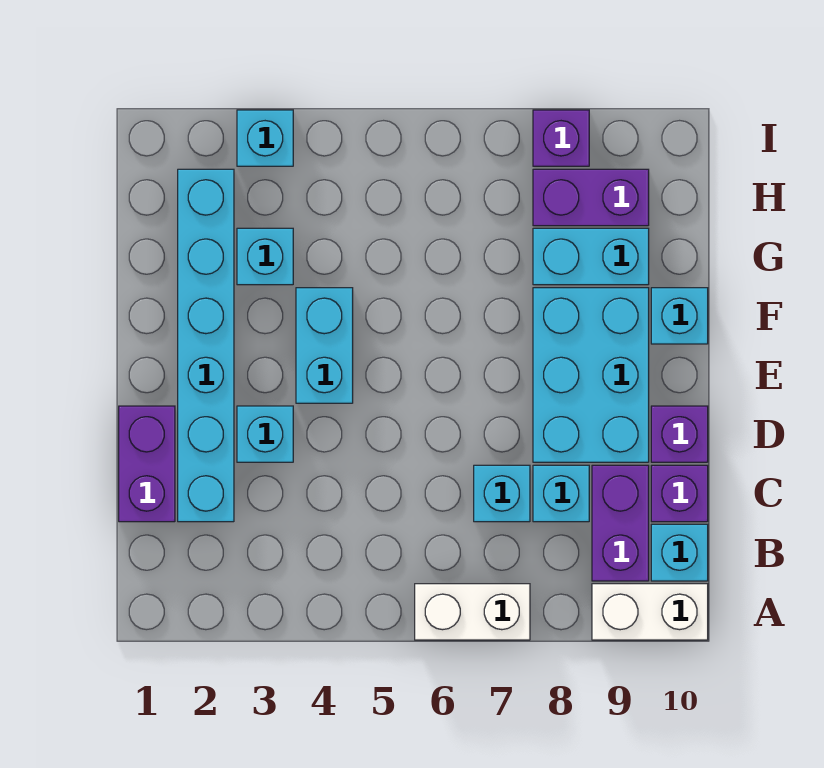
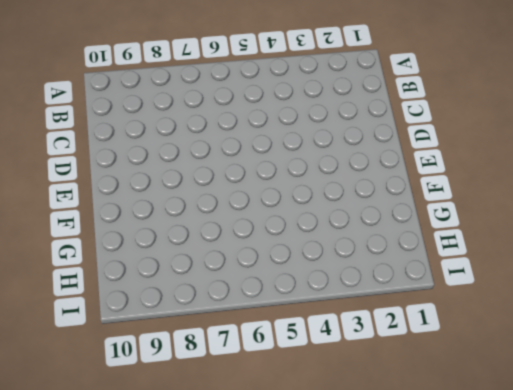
none -> white 1x2 brick [415,584,530,640]
none -> white 1x2 brick [592,584,708,640]
none -> purple 1x2 brick [592,465,649,581]

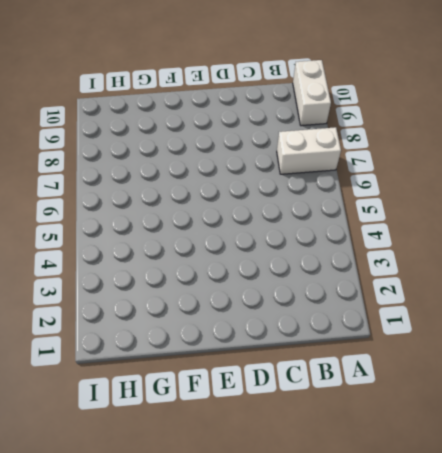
white 1x2 brick [277,127,341,174] -> white 1x2 brick turned to [415,584,530,640]
none -> purple 1x2 brick [592,465,649,581]
none -> cyan 1x1 brick [651,524,708,581]
none -> purple 1x2 brick [119,406,175,522]

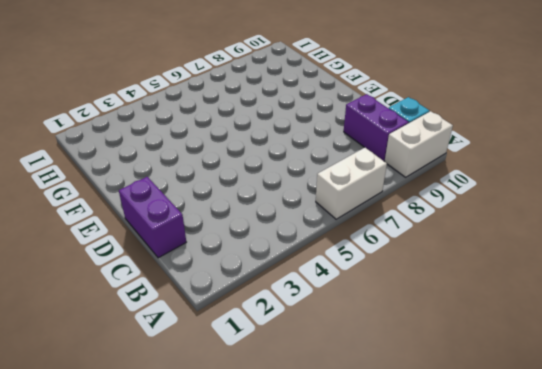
none -> cyan 1x6 brick [178,169,234,522]
none -> cyan 1x1 brick [474,465,530,522]
none -> cyan 1x1 brick [533,465,589,522]

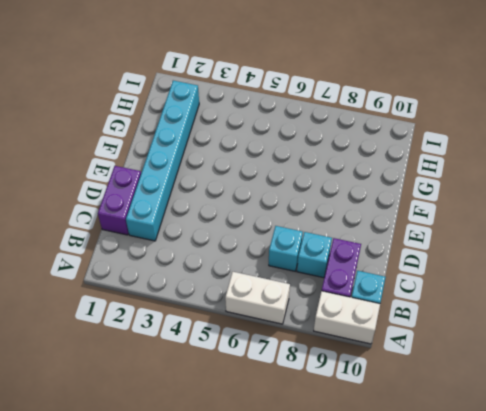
none -> purple 1x1 brick [651,465,708,522]
none -> cyan 1x1 brick [237,406,293,462]
none -> cyan 2x3 brick [533,288,649,462]

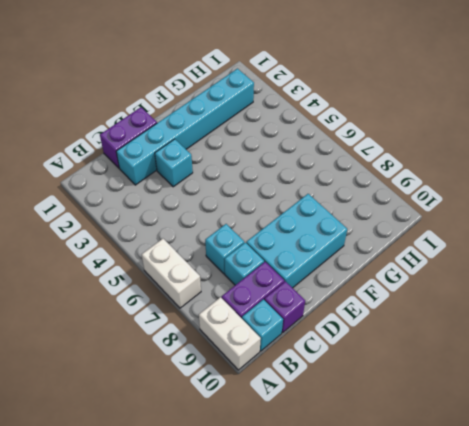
none -> purple 1x1 brick [651,406,708,462]
none -> cyan 1x2 brick [296,288,353,403]
none -> cyan 1x1 brick [651,288,708,344]

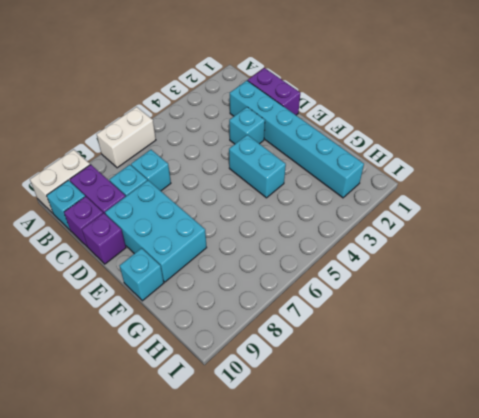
none -> cyan 1x1 brick [237,228,293,285]
none -> cyan 1x2 brick [533,228,649,285]
none -> purple 1x2 brick [533,169,649,226]

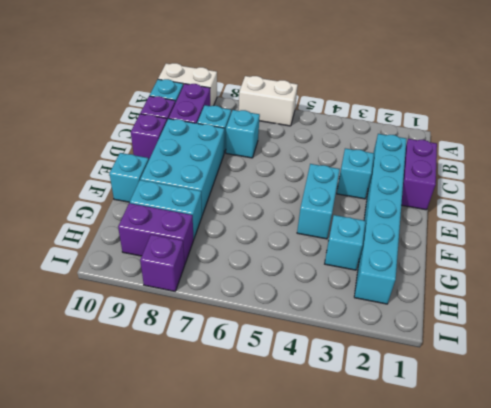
none -> cyan 1x1 brick [237,110,293,166]

